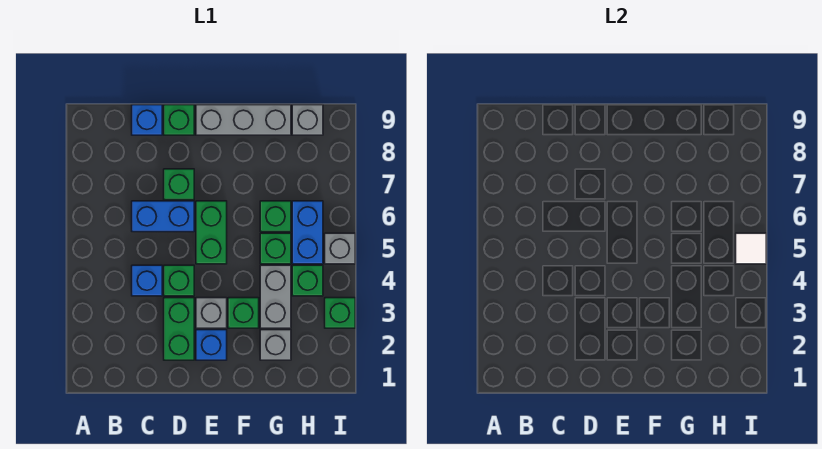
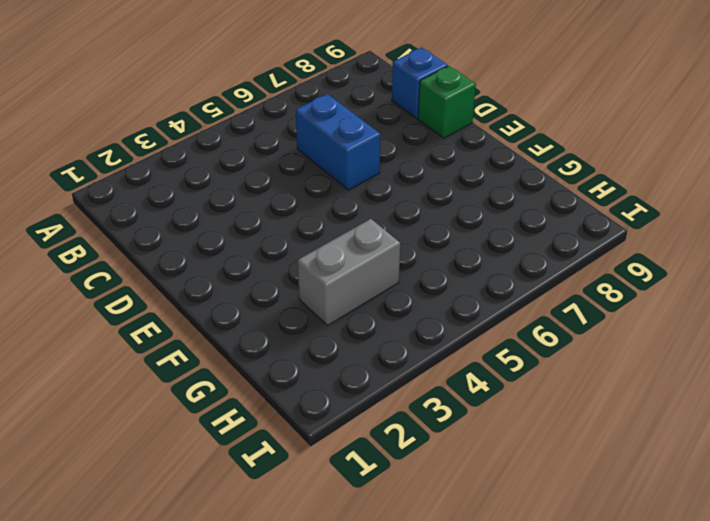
none -> blue 1x1 brick [132,265,162,296]
none -> green 1x2 brick [164,298,194,360]
none -> green 1x1 brick [164,265,194,296]

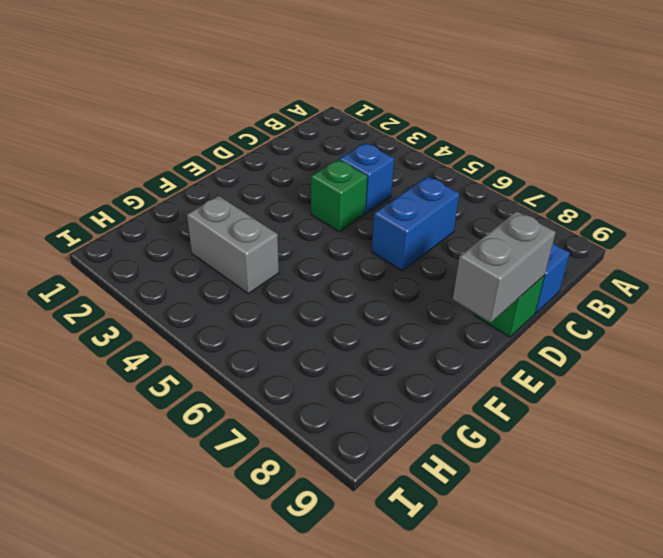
grey 1x2 brick [453,211,556,323] -> none
none -> green 1x2 brick [164,298,194,360]
none -> green 1x1 brick [164,169,194,200]
none -> blue 1x1 brick [196,330,227,360]

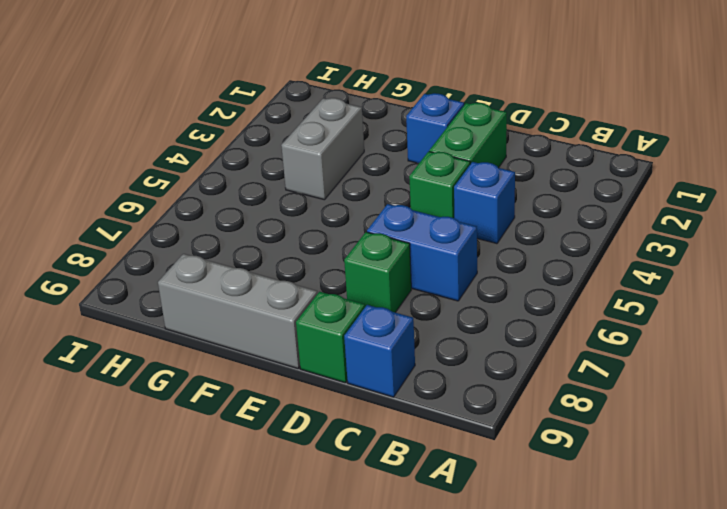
none -> grey 1x1 brick [196,298,227,328]
none -> green 1x2 brick [196,201,227,264]
none -> green 1x1 brick [228,298,259,328]

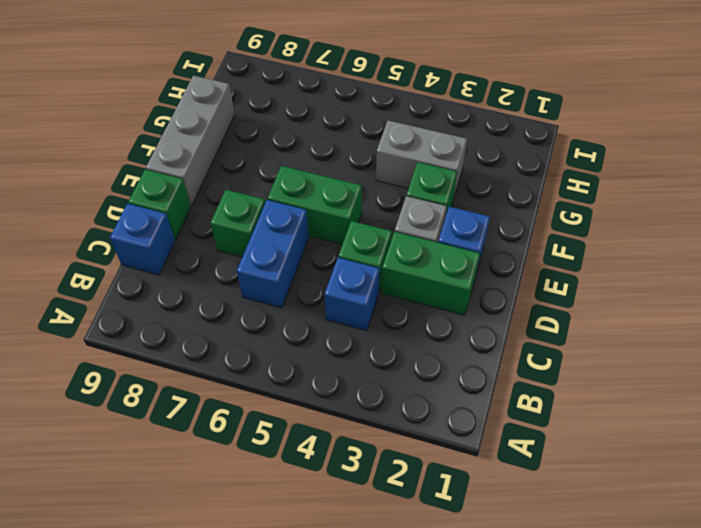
none -> grey 1x1 brick [260,330,291,360]
none -> green 1x1 brick [260,233,291,264]
none -> green 1x1 brick [260,201,291,232]

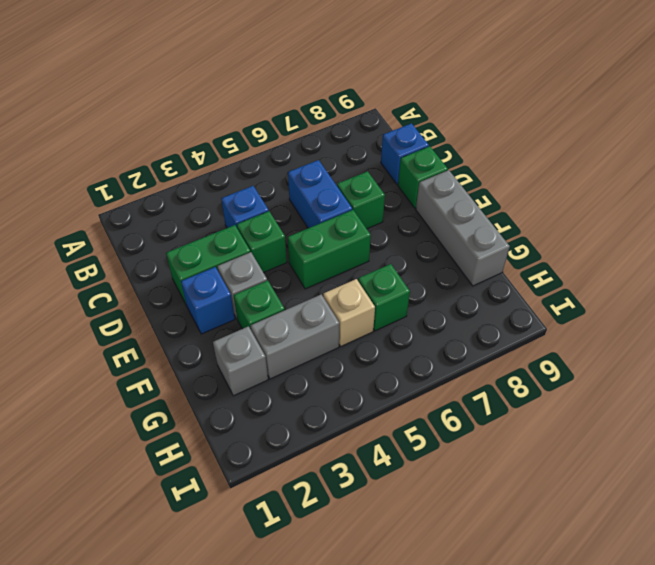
tan 1x1 brick [323,279,375,346] -> green 1x1 brick [260,233,291,264]
none -> green 1x1 brick [292,265,323,296]
none -> blue 1x2 brick [292,201,323,264]
none -> grey 1x1 brick [292,105,323,135]

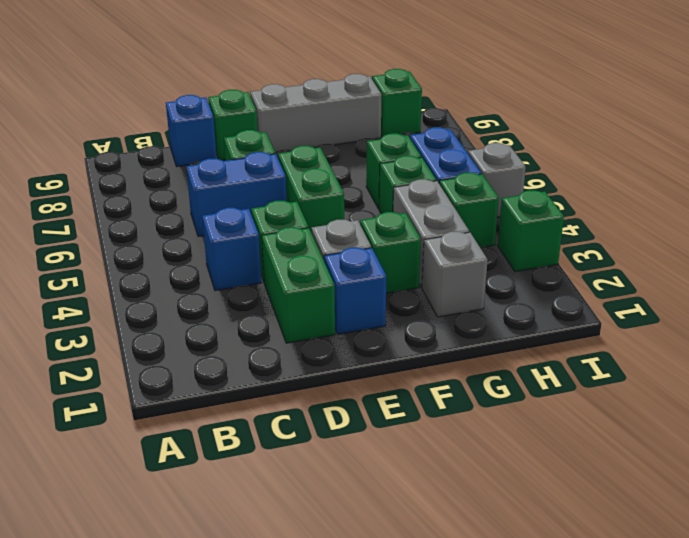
green 1x1 brick [372,69,422,137] -> grey 1x1 brick [292,105,323,135]
none -> white 1x1 tile [736,233,766,264]

